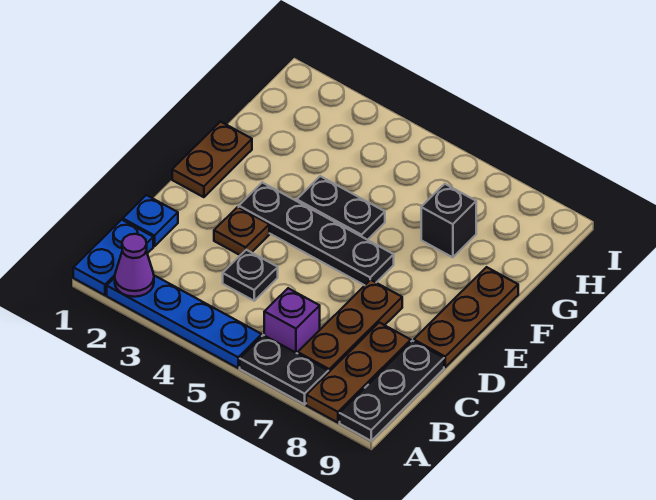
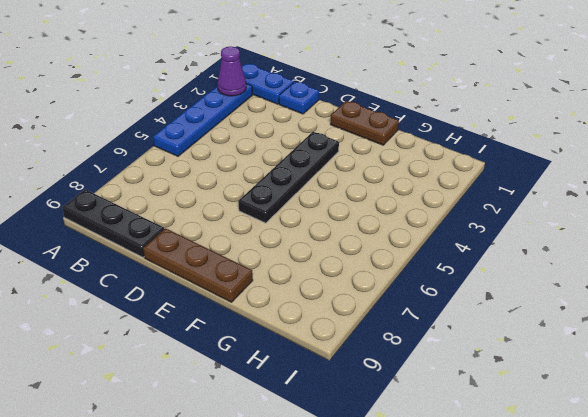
none -> black 1x2 plate [240,335,328,404]
none -> brown 1x3 plate [306,322,411,423]
none -> purple 1x1 brick [264,288,320,354]

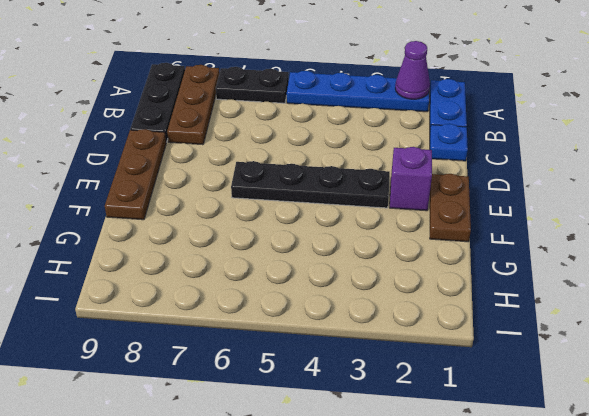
purple 1x1 brick [390,147,432,211] -> purple 1x1 brick moved to [264,288,320,354]
none -> brown 1x3 plate [298,280,402,373]
none -> black 1x1 plate [223,250,278,301]
none -> brown 1x1 plate [214,207,269,255]

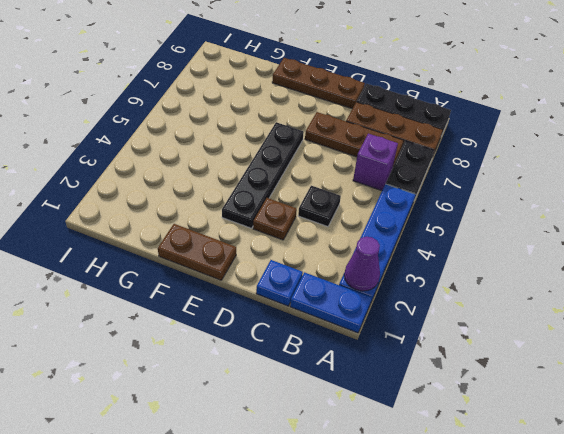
none -> black 1x2 plate [297,176,385,240]
none -> black 1x1 brick [421,184,476,257]

